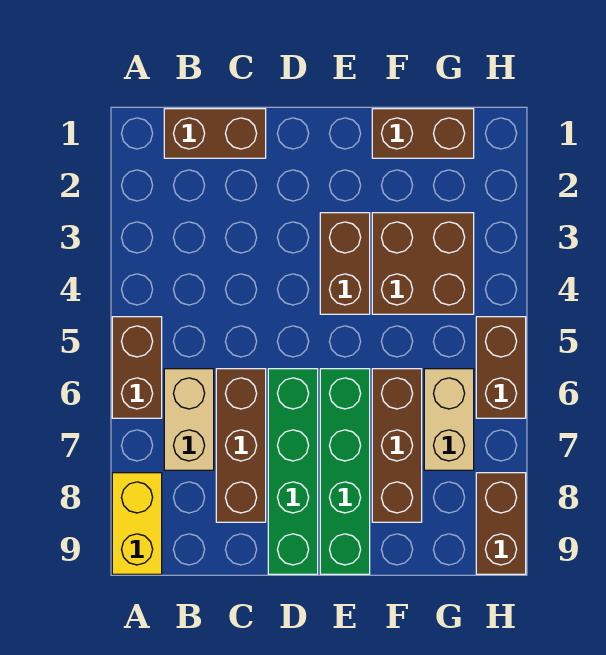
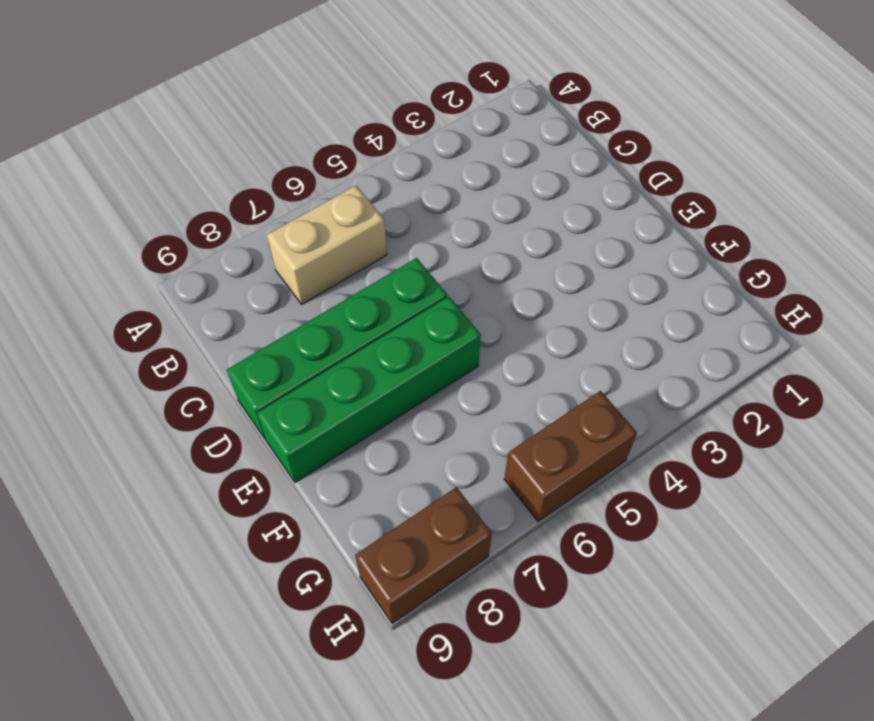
none -> brown 1x2 brick [112,317,162,418]
none -> yellow 1x2 brick [112,473,162,574]
none -> brown 1x2 brick [164,109,266,158]

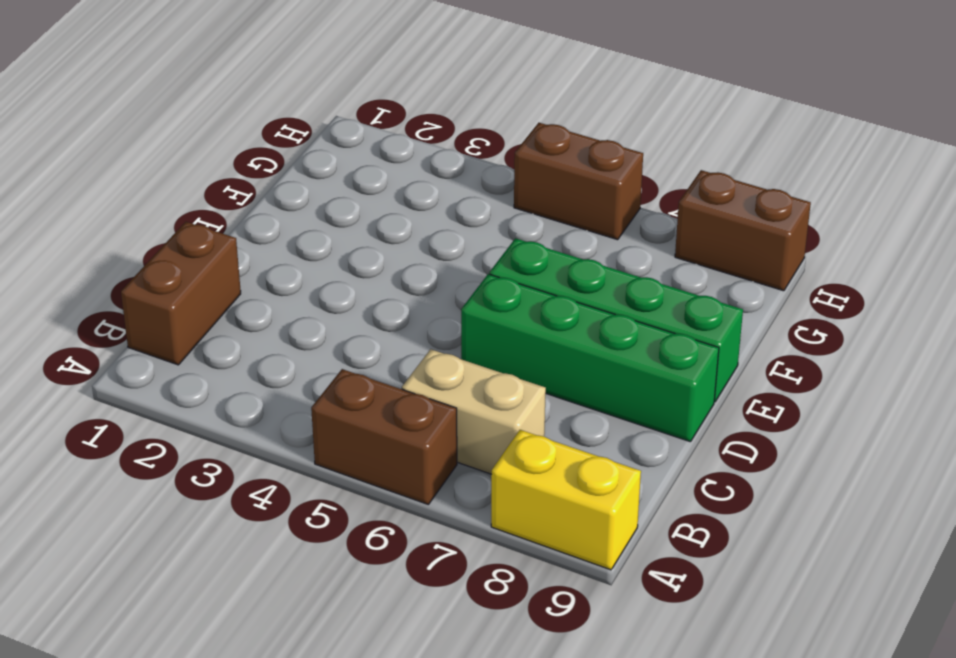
none -> brown 1x3 brick [216,369,266,522]
none -> brown 1x2 brick [320,213,370,314]
none -> brown 1x2 brick [372,109,474,158]

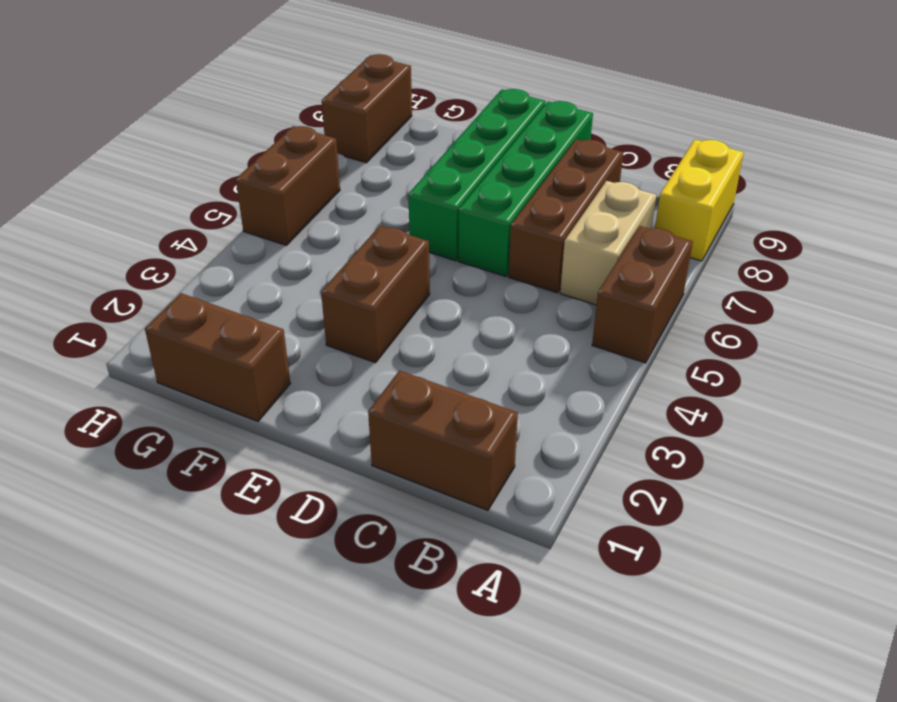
none -> brown 2x2 brick [372,213,474,314]
none -> brown 1x3 brick [372,369,422,522]
none -> tan 1x2 brick [424,369,474,470]

